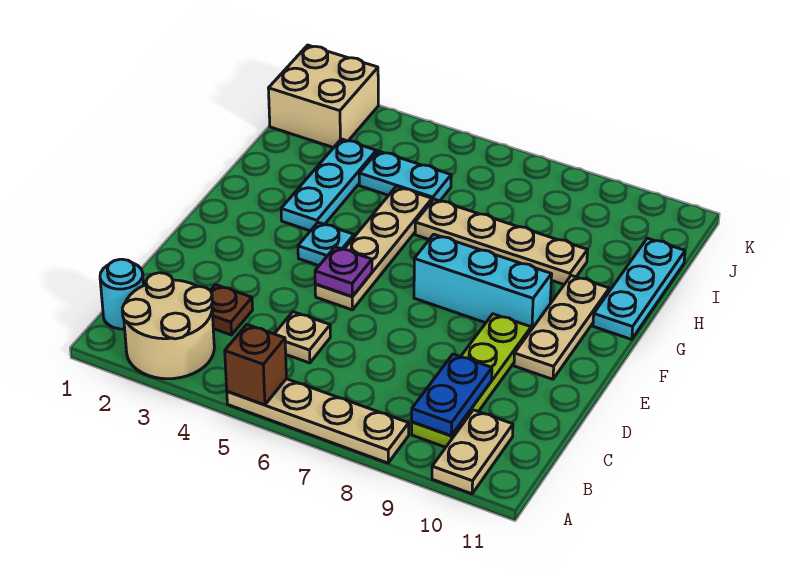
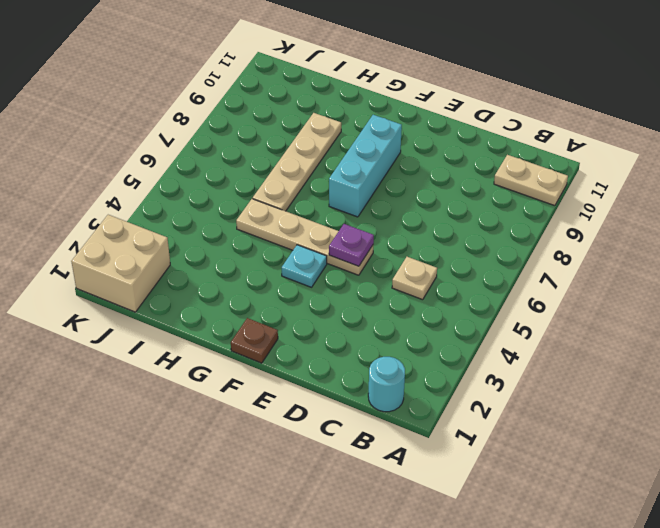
brown 1x1 plate [231,318,278,363] -> brown 1x1 plate moved to [210,285,253,335]
none -> tan 2x2 round brick [122,273,214,379]
none -> tan 1x4 plate [227,379,409,463]
none -> lime 1x4 plate [412,314,531,447]

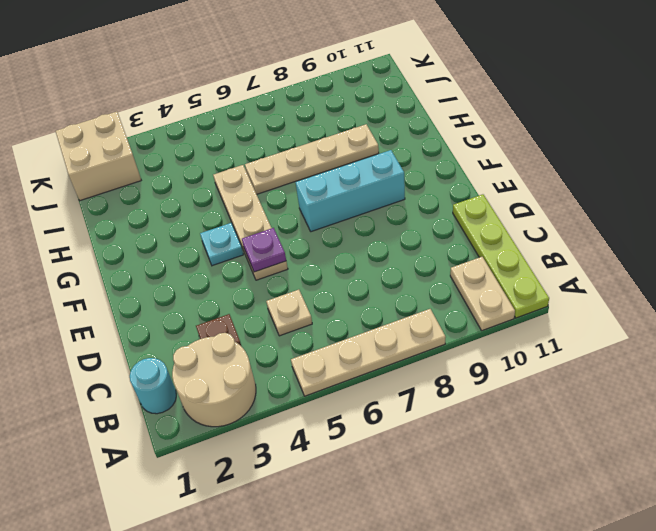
lime 1x4 plate [453,194,549,318] -> lime 1x4 plate moved to [412,314,531,447]
none -> tan 1x3 plate [514,276,609,379]
none -> cyan 1x3 plate [281,139,376,231]
none -> cyan 1x3 plate [593,238,685,339]

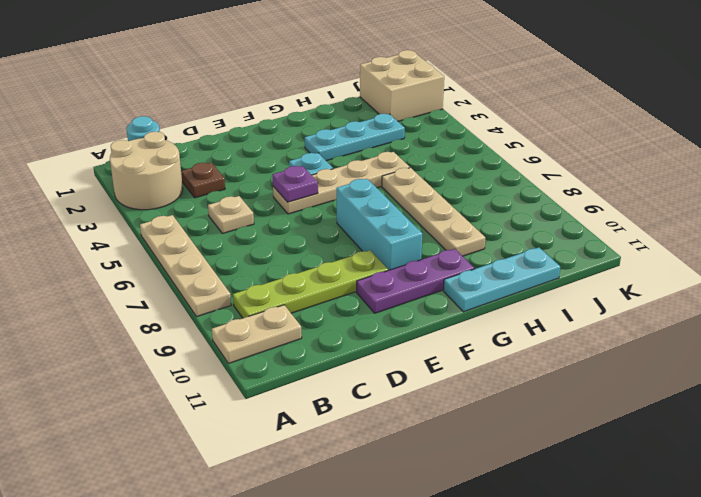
purple 1x3 plate [357,249,474,313] -> tan 1x3 plate [514,276,609,379]
none -> cyan 1x2 plate [359,151,451,201]
none -> brown 1x1 brick [225,325,286,405]
none -> blue 1x2 plate [412,354,492,436]

